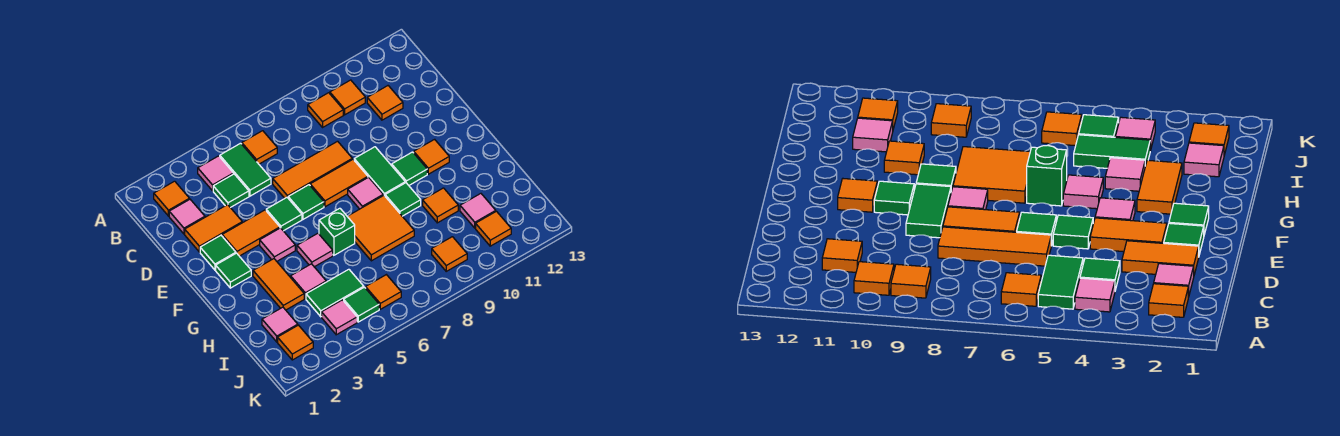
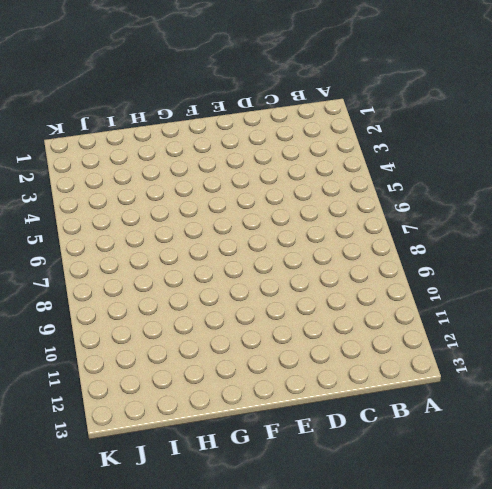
none -> orange 1x1 tile [154,181,189,216]
none -> pink 1x1 tile [198,156,233,191]
none -> green 1x2 tile [220,143,271,196]
none -> orange 1x1 tile [242,131,277,164]

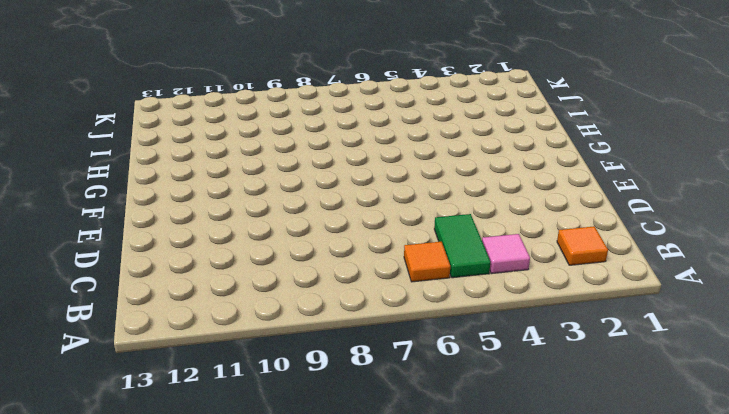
none -> orange 1x1 tile [308,93,343,127]
none -> orange 1x1 tile [330,80,365,115]
none -> pink 1x1 tile [169,199,205,234]
none -> green 1x1 tile [213,174,249,208]

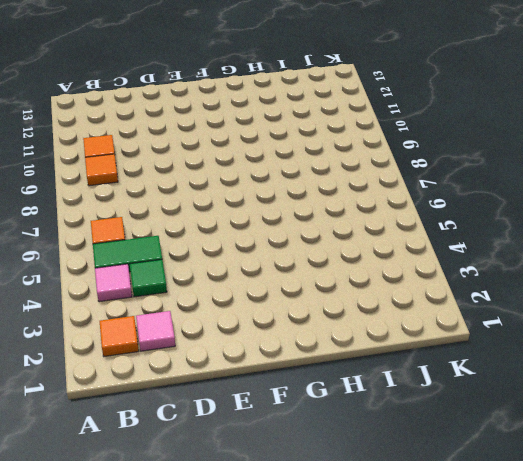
none -> orange 1x1 tile [367,86,403,120]
none -> orange 1x2 tile [185,205,242,252]
none -> orange 1x3 tile [273,141,352,198]
none -> green 1x1 tile [200,235,236,270]

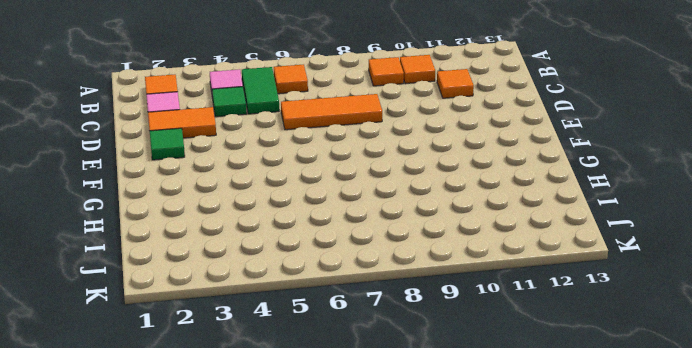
none -> orange 1x2 tile [222,210,280,256]
none -> green 1x1 tile [266,198,302,231]
none -> green 1x1 tile [288,185,324,219]
none -> orange 1x2 tile [310,159,368,207]

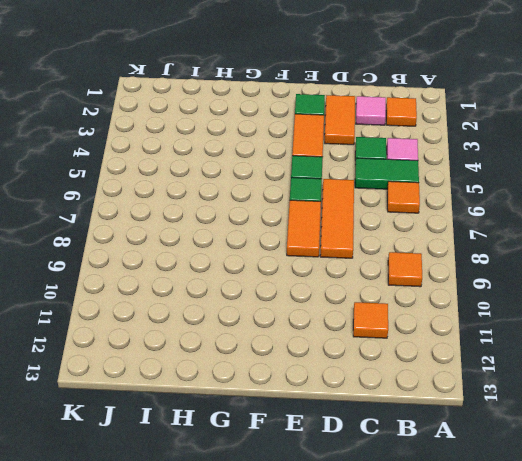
none -> orange 1x1 tile [330,80,365,115]
none -> green 1x2 tile [354,147,405,196]
none -> green 1x1 tile [216,253,251,288]
none -> pink 1x1 tile [260,228,295,261]

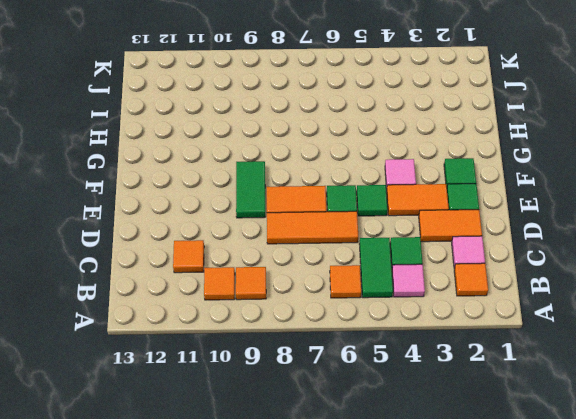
none -> pink 1x1 tile [348,177,383,209]
none -> green 1x1 tile [392,152,427,185]
none -> orange 1x1 tile [414,139,449,174]
none -> orange 1x2 tile [253,259,304,310]

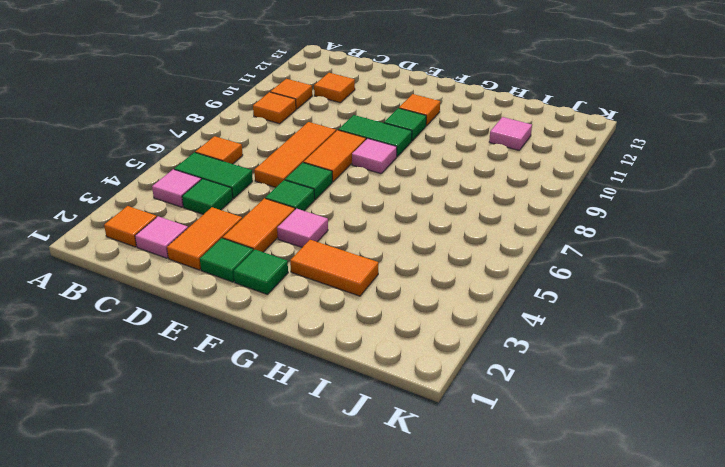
none -> pink 1x1 tile [297,233,333,267]
none -> green 1x1 brick [319,208,355,255]
none -> orange 2x2 tile [347,195,414,261]
none -> green 1x1 tile [385,183,421,216]

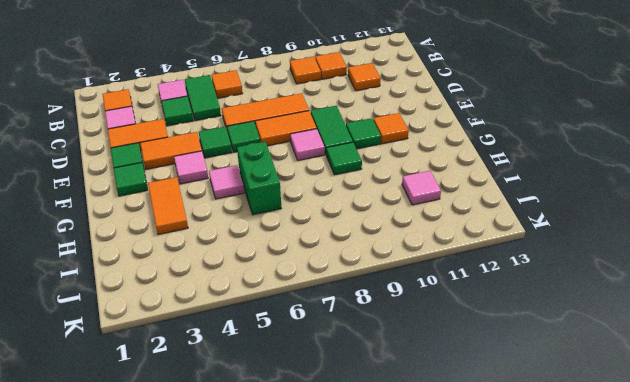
green 1x2 brick [237,142,281,215] -> green 1x1 brick [319,208,355,255]
none -> orange 2x2 tile [347,195,414,261]
none -> pink 1x1 tile [291,264,326,299]
none -> orange 1x1 tile [423,188,458,223]
none -> pink 1x1 tile [262,307,298,342]

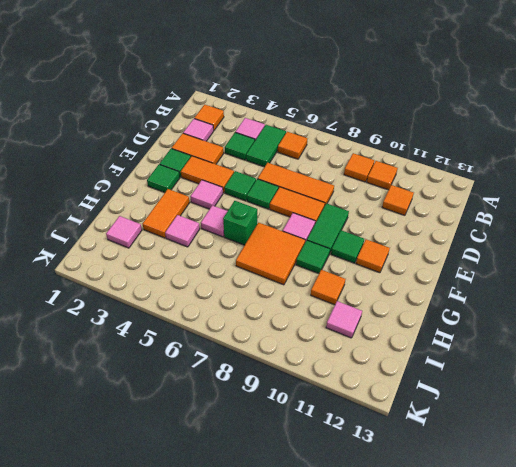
none -> green 1x2 tile [306,269,364,317]
none -> orange 1x1 tile [278,325,313,360]
none -> pink 1x1 tile [322,300,357,335]
none -> green 1x1 tile [344,287,379,322]

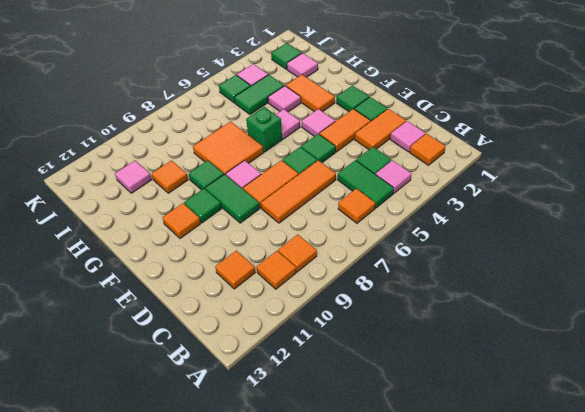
green 1x1 tile [271,43,302,69] -> orange 1x1 tile [278,325,313,360]
none -> orange 1x1 tile [366,275,401,309]
none -> orange 1x1 tile [432,237,467,271]
none -> orange 1x1 tile [476,211,511,246]

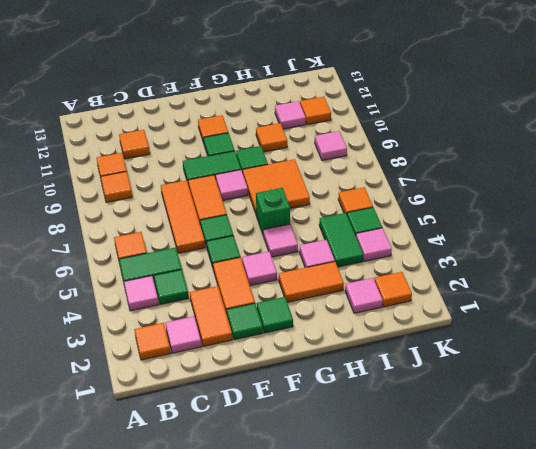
pink 1x1 tile [315,131,347,161] -> orange 1x1 tile [432,237,467,271]

